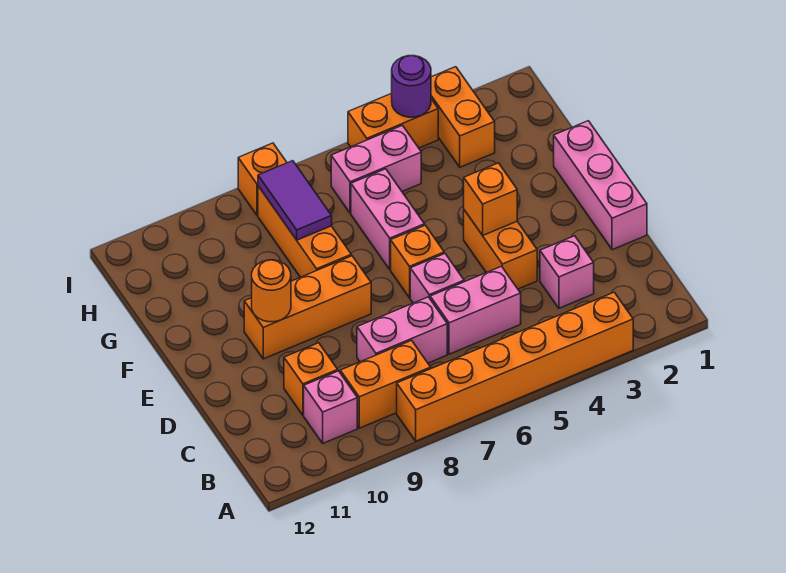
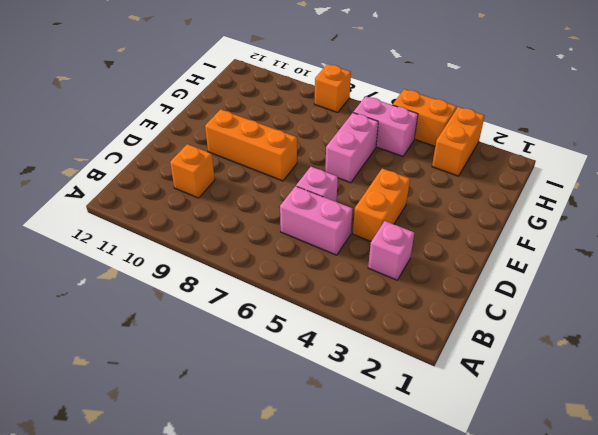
none -> orange 1x6 brick [397,292,633,441]
none -> orange 1x2 brick [340,340,431,428]
none -> pink 1x1 brick [304,371,357,443]

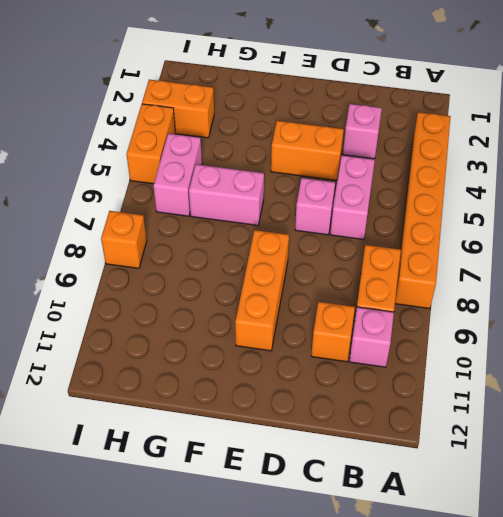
none -> pink 1x2 brick [357,297,447,363]
none -> pink 1x3 brick [554,121,647,250]
none -> orange 1x1 brick [391,225,444,298]

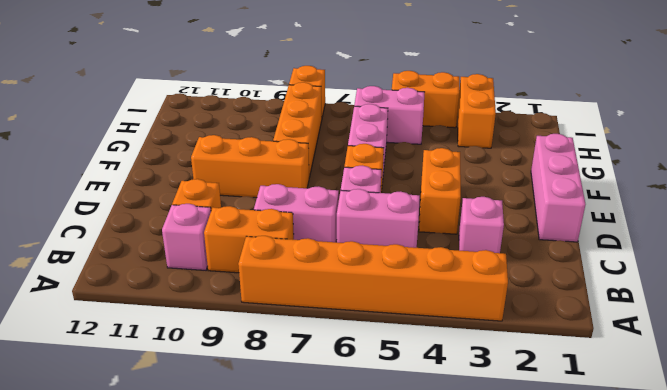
none -> orange 1x1 brick [464,163,517,235]
none -> orange 1x1 round brick [252,260,291,322]
none -> purple 1x2 tile [258,161,332,240]

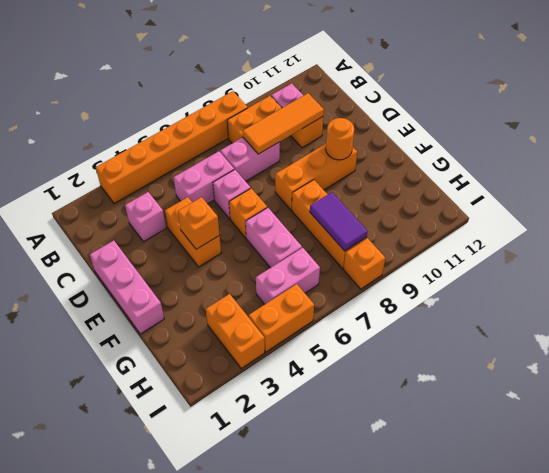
orange 1x3 tile [243,93,324,154] -> none
none -> purple 1x1 round brick [392,56,431,117]

